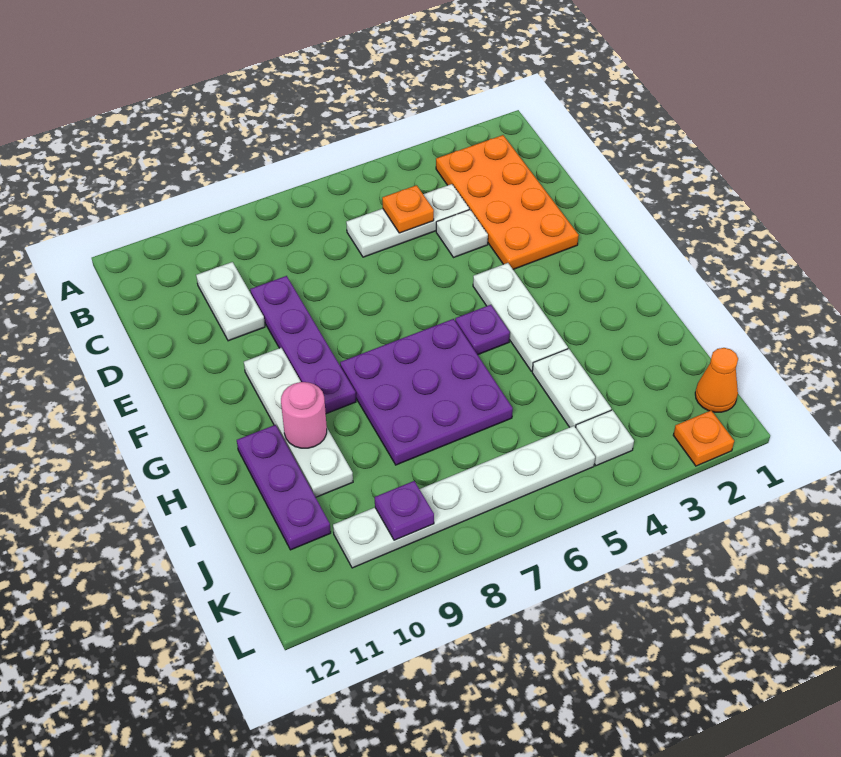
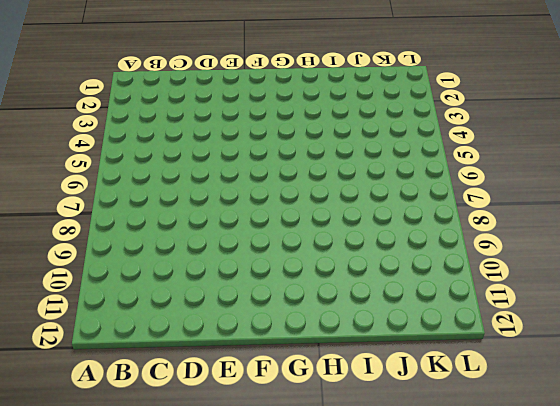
none -> orange 2x4 plate [436,135,579,269]
none -> white 1x3 plate [346,184,469,257]
none -> white 1x2 plate [196,262,265,341]

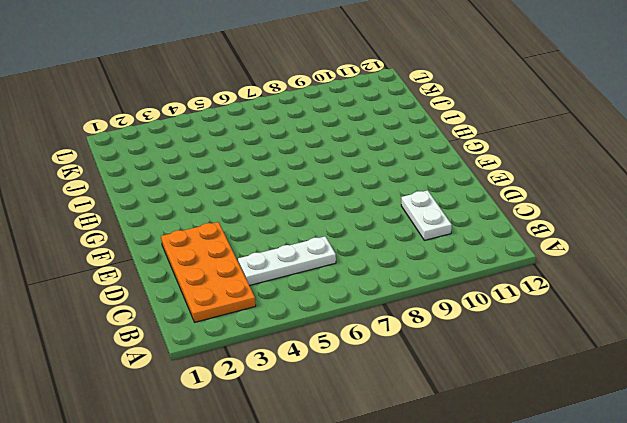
none -> white 1x1 plate [436,210,488,258]
none -> purple 1x4 plate [250,276,356,414]
none -> white 1x3 plate [473,263,568,371]

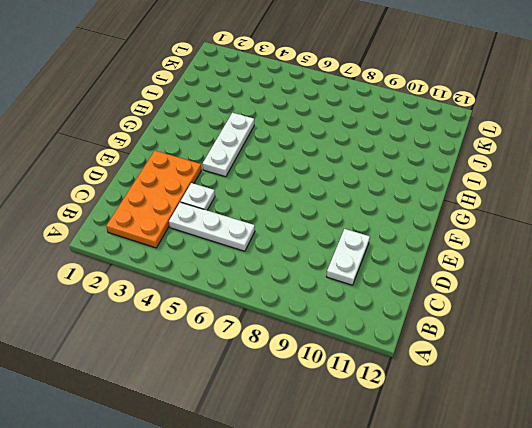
none -> purple 1x4 plate [250,276,356,414]
none -> white 1x4 plate [244,348,353,497]
none -> purple 1x1 plate [455,305,510,355]

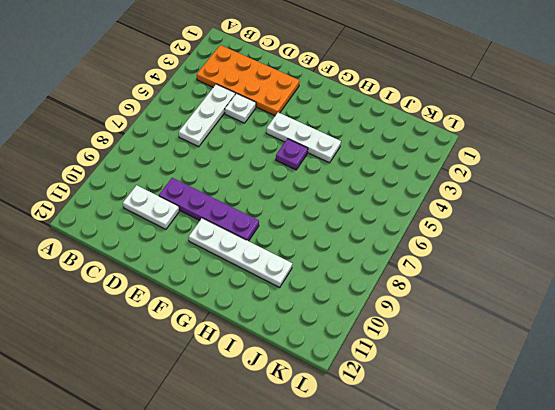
none -> purple 3x3 plate [340,319,513,465]
none -> purple 1x3 plate [237,425,331,550]
none -> white 1x2 plate [532,349,611,428]

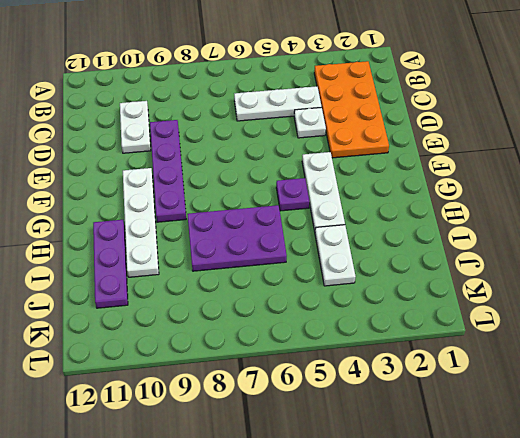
purple 2x3 plate [187,205,287,271] -> purple 3x3 plate [340,319,513,465]
none -> orange 1x1 cone [695,348,738,412]
none -> white 1x1 plate [576,410,634,466]
none -> white 1x6 plate [333,426,595,568]

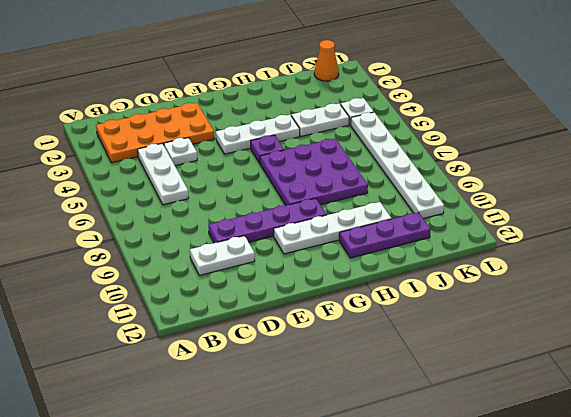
none -> orange 1x1 plate [673,411,734,466]
none -> orange 1x1 plate [382,185,434,233]
none -> pink 1x1 round brick [281,382,327,448]

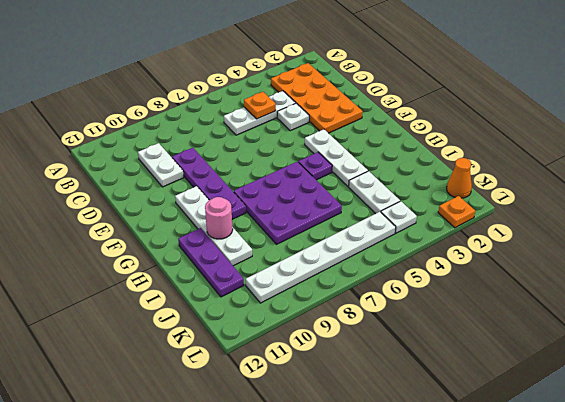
none -> purple 1x1 plate [375,481,434,540]

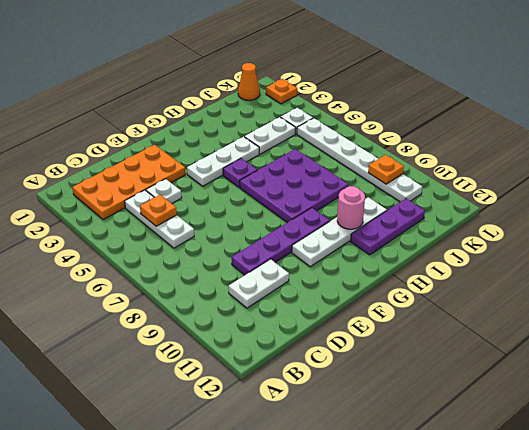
orange 1x1 plate [368,155,404,184] -> purple 1x1 plate [375,481,434,540]

